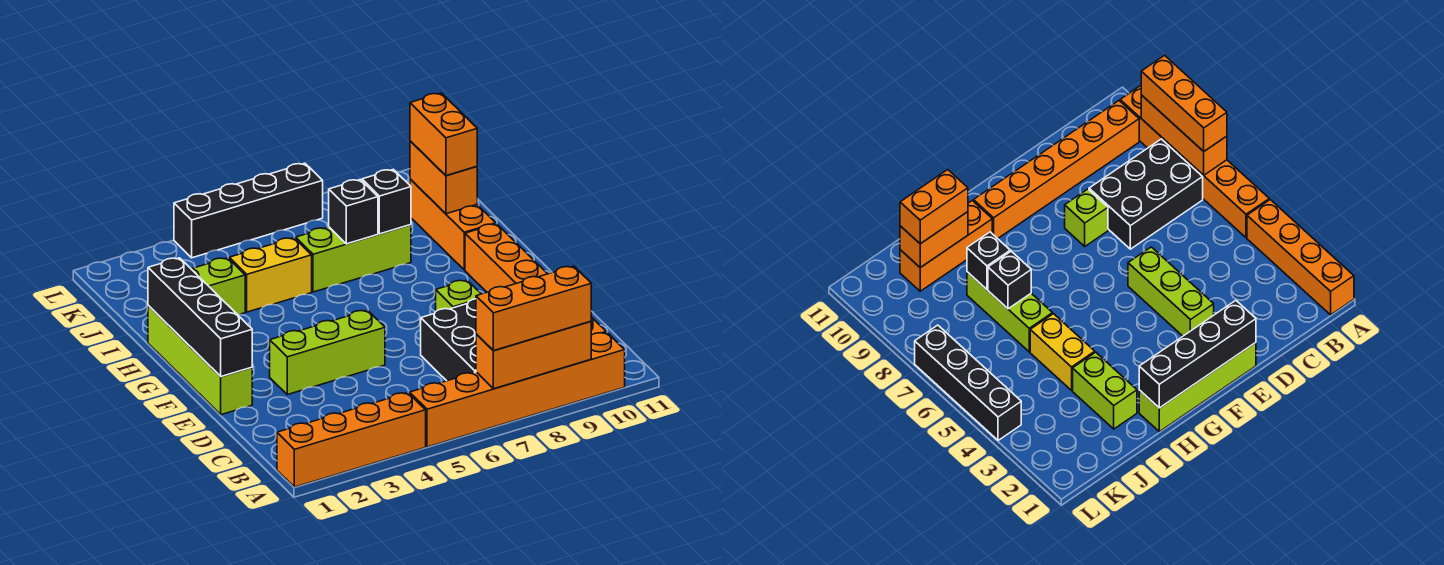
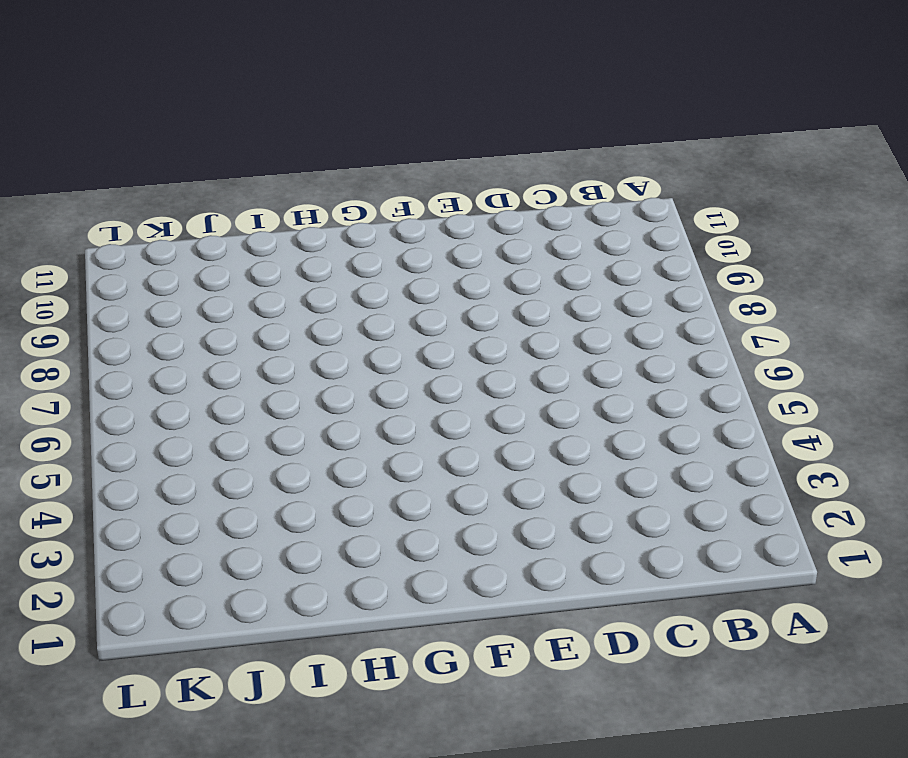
none -> orange 1x4 brick [277,393,426,487]
none -> orange 1x6 brick [410,332,625,447]
none -> black 2x3 brick [421,299,476,381]

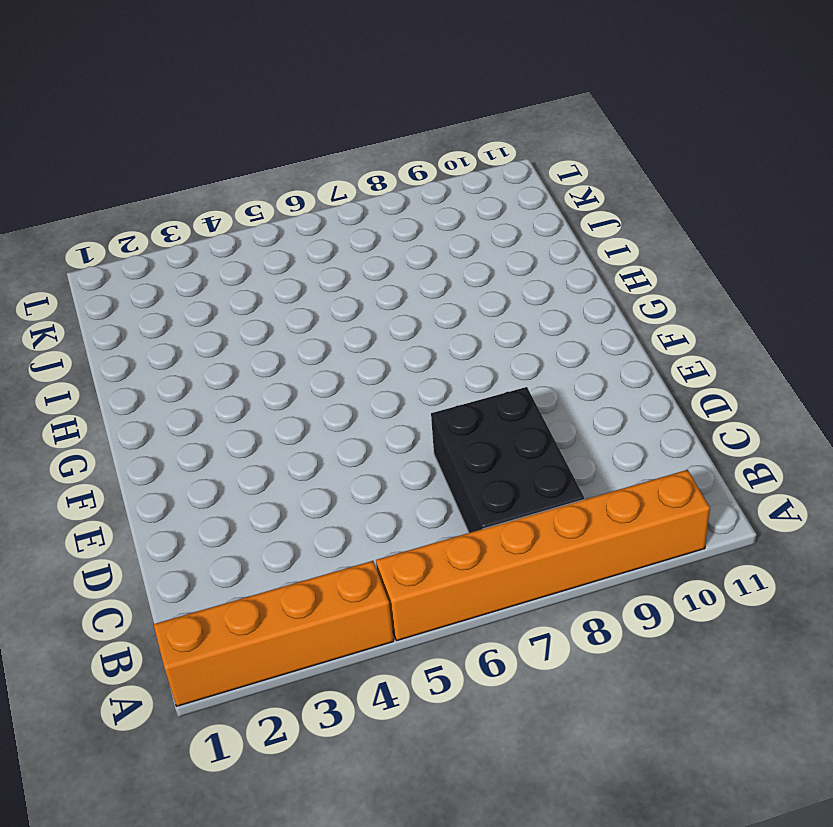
none -> orange 1x6 brick [465,224,606,335]
none -> lime 1x4 brick [148,305,252,415]
none -> lime 1x3 brick [270,310,385,395]

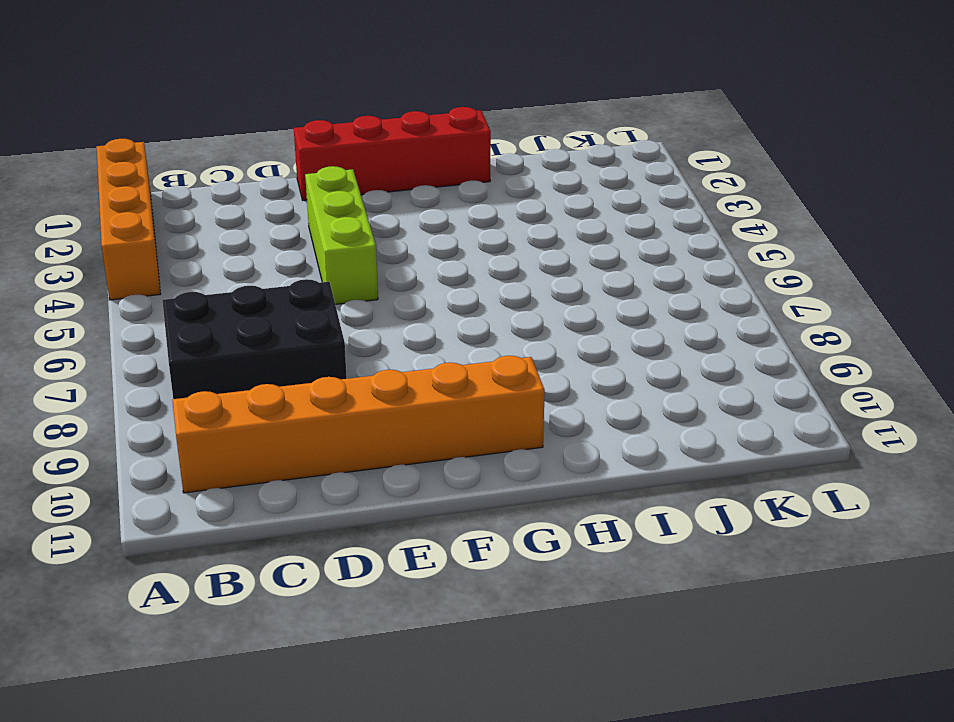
red 1x4 brick [294,107,491,200] -> lime 1x4 brick [148,305,252,415]
none -> orange 1x6 brick [410,332,625,447]
none -> lime 1x1 brick [436,280,481,311]
none -> orange 1x3 brick [410,179,496,270]

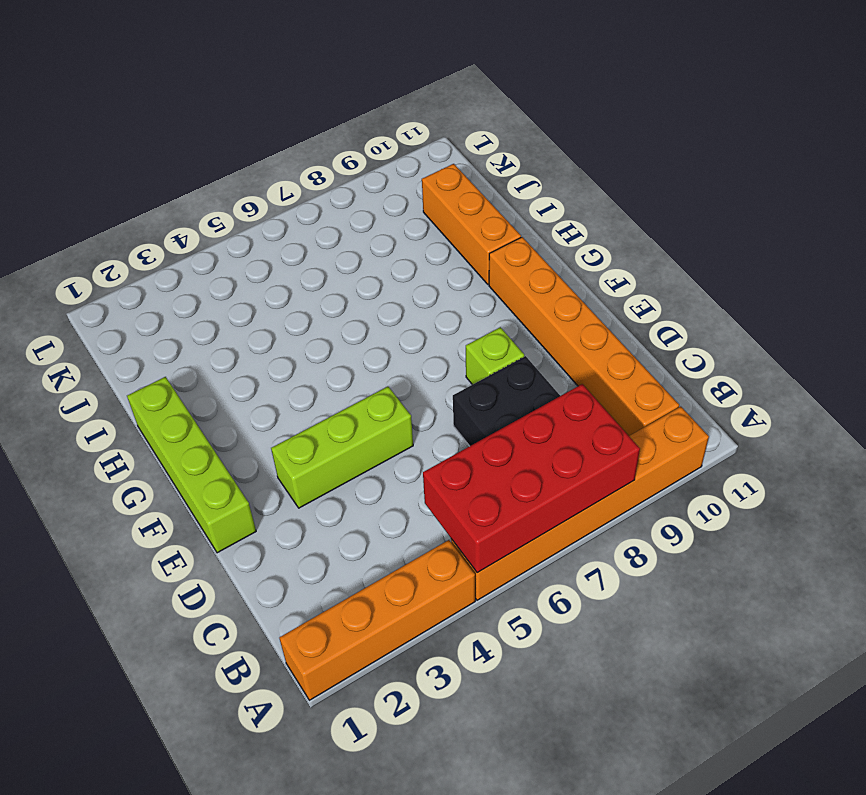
red 2x4 brick [423,384,640,573] -> orange 1x3 brick [476,321,591,389]
none -> lime 1x2 brick [192,258,245,315]
none -> yellow 1x2 brick [229,238,312,312]
none -> lime 1x3 brick [296,225,411,292]

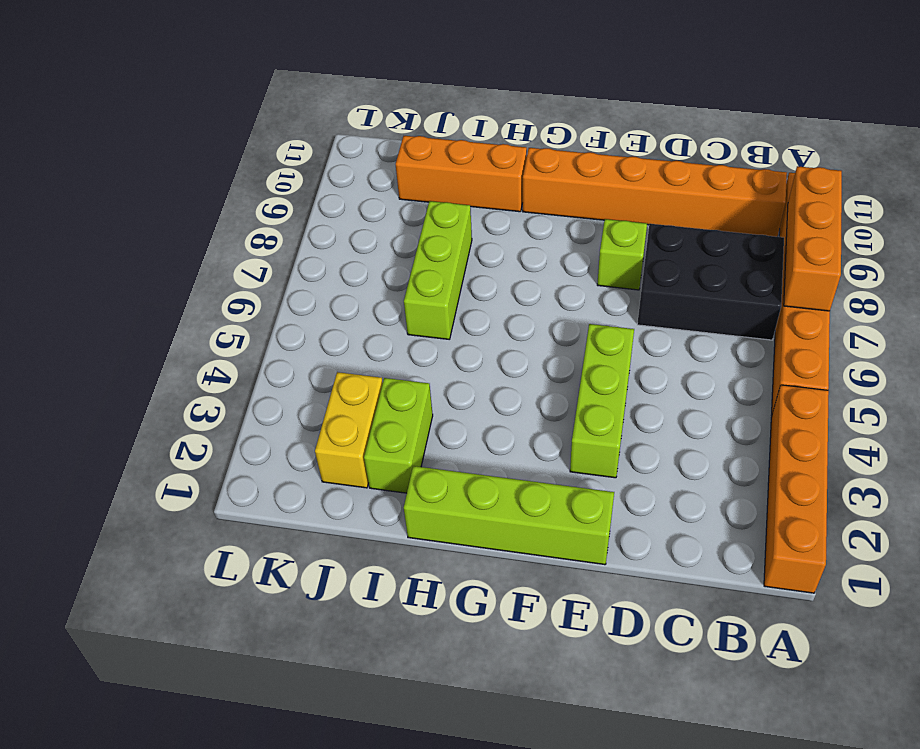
yellow 1x2 brick [315,372,383,488] -> yellow 1x2 brick moved to [229,238,312,312]
none -> black 1x4 brick [174,163,323,258]
none -> black 1x4 brick [148,258,252,376]
none -> black 1x1 brick [329,180,378,244]

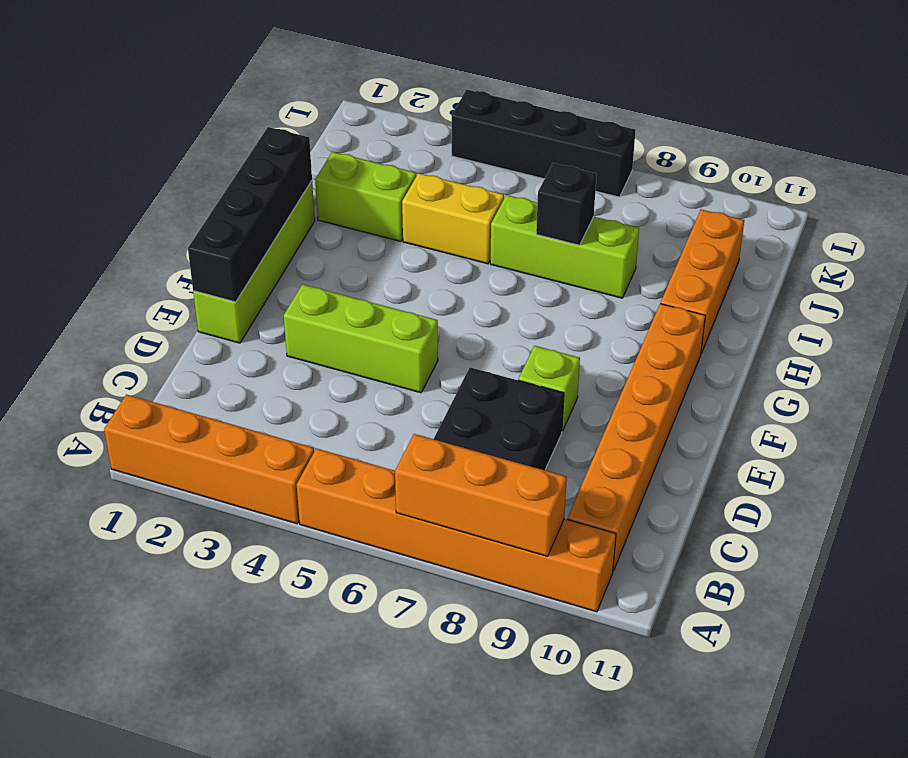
none -> black 1x1 brick [362,170,411,234]
none -> orange 1x2 brick [410,141,477,214]
none -> orange 1x3 brick [476,266,591,351]

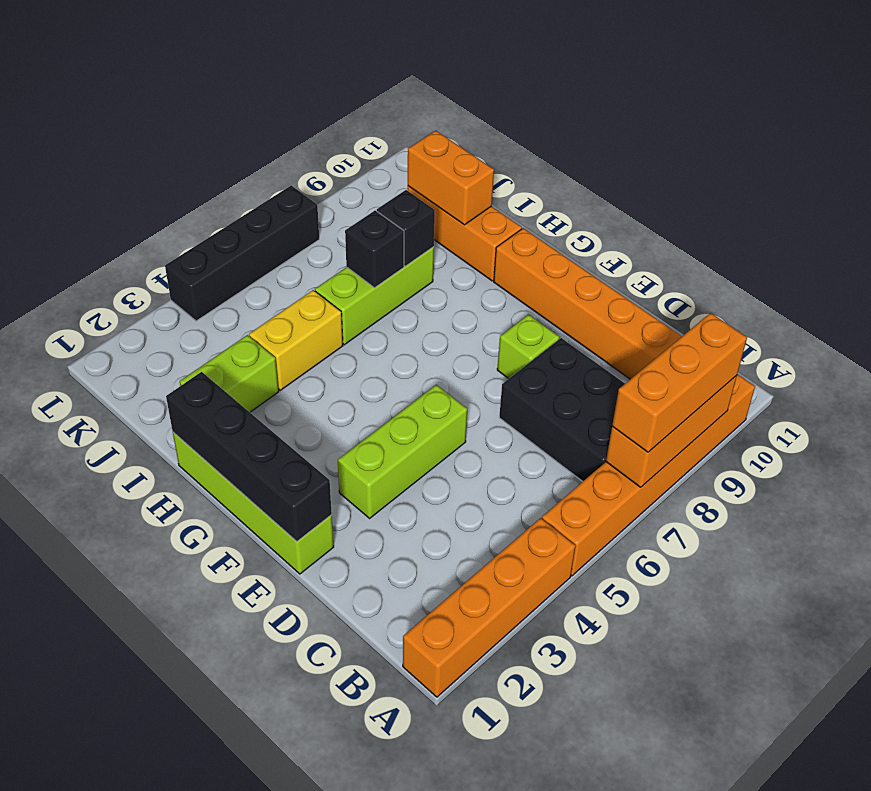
none -> orange 1x2 brick [410,93,477,176]

